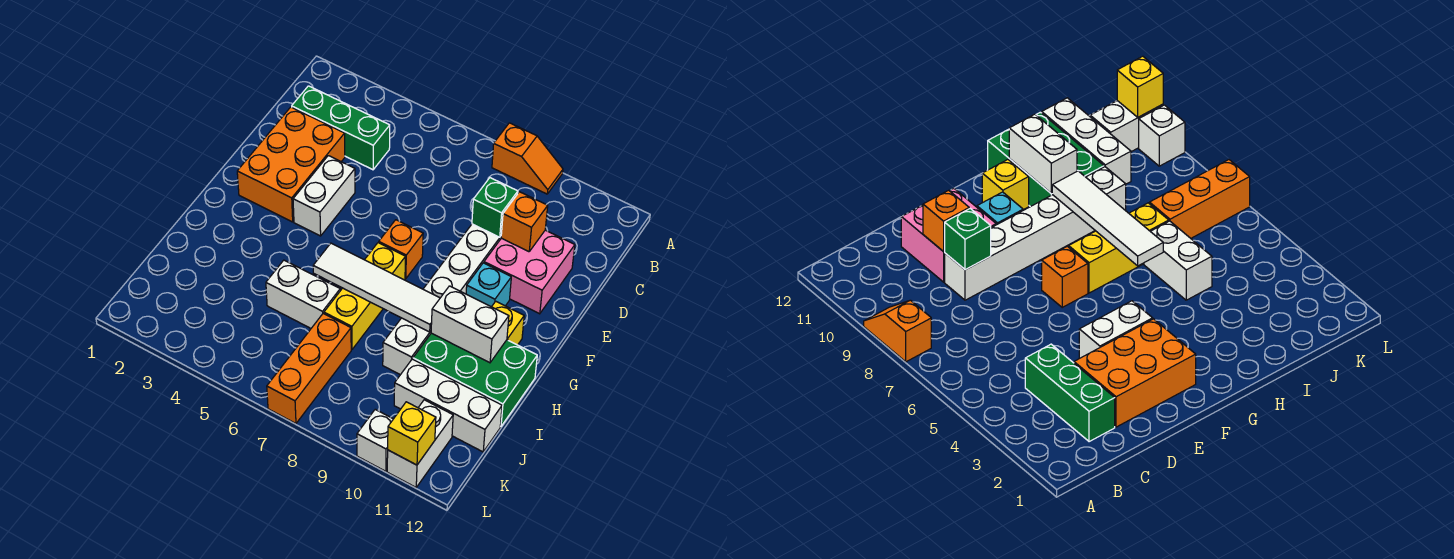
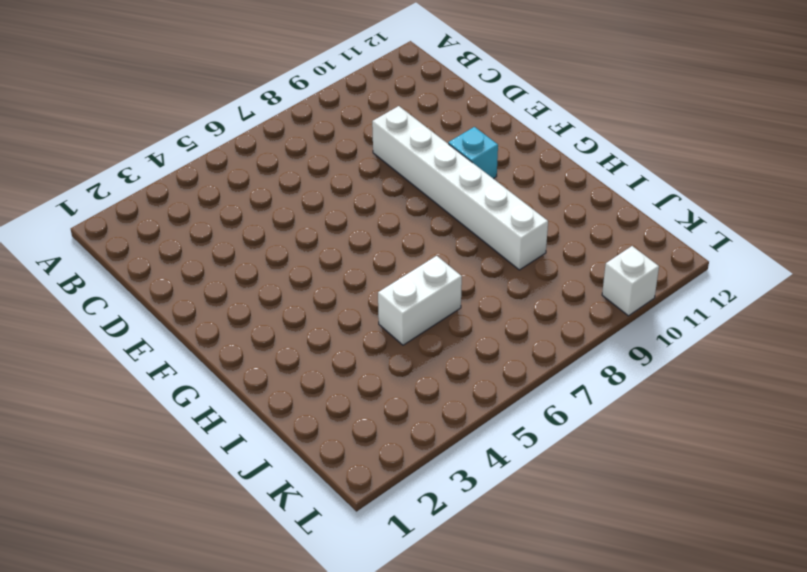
none -> orange 1x2 slope [492,123,563,194]
none -> green 1x3 brick [292,86,390,170]
none -> orange 2x3 brick [237,107,345,222]

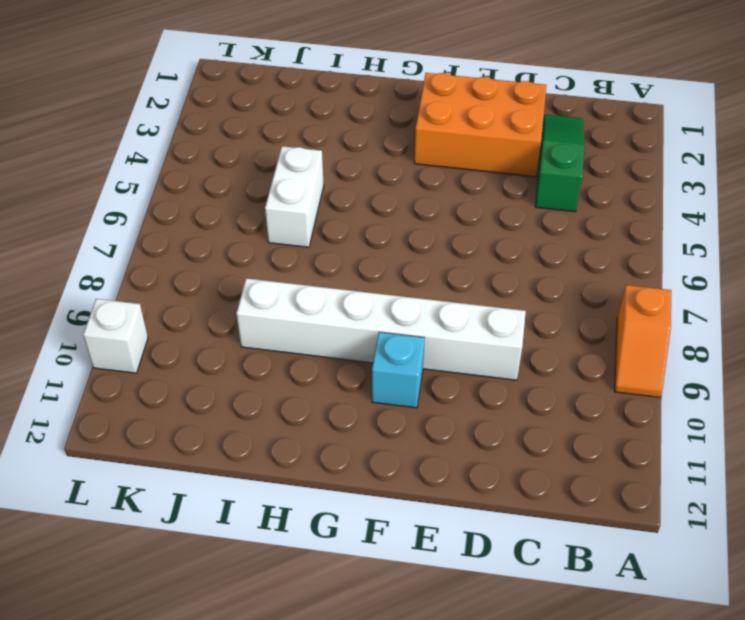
green 1x3 slope [535,114,584,212] -> green 1x3 brick [292,86,390,170]
none -> pink 2x2 brick [484,230,575,314]
none -> white 1x2 brick [293,156,355,236]
none -> orange 1x1 brick [379,220,423,279]

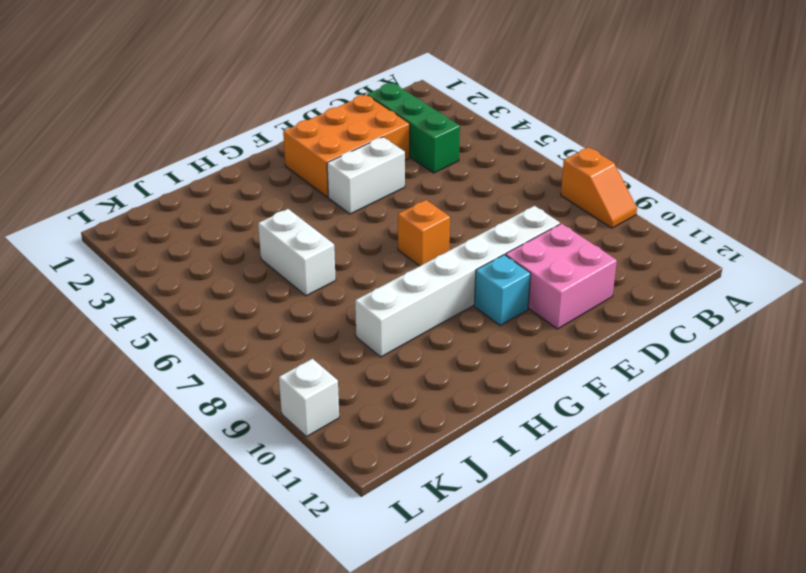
none -> yellow 1x3 brick [324,243,406,350]
none -> yellow 1x1 brick [492,301,524,345]
none -> green 2x3 brick [413,333,537,426]

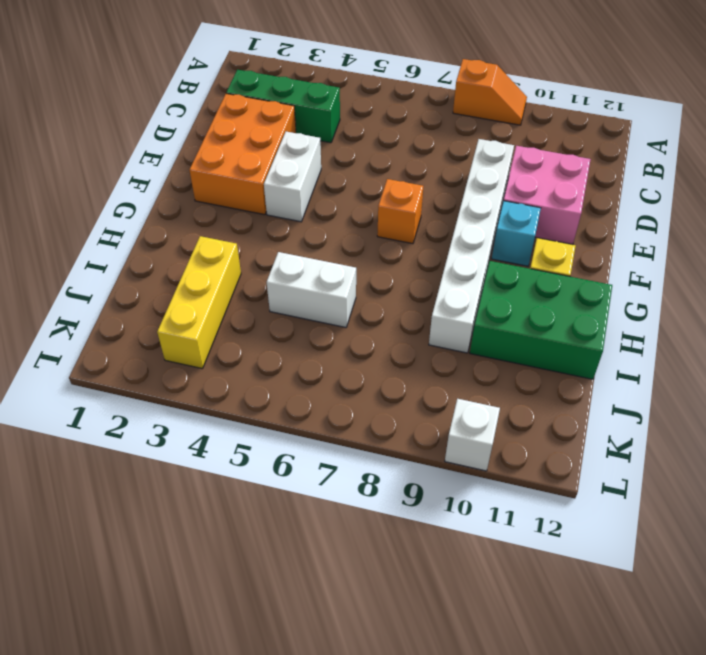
yellow 1x3 brick [157,236,241,369] -> yellow 1x3 brick moved to [324,243,406,350]
none -> orange 1x3 brick [267,314,351,423]
none -> white 1x3 brick [394,359,502,452]
none -> white 1x2 brick [387,400,453,487]

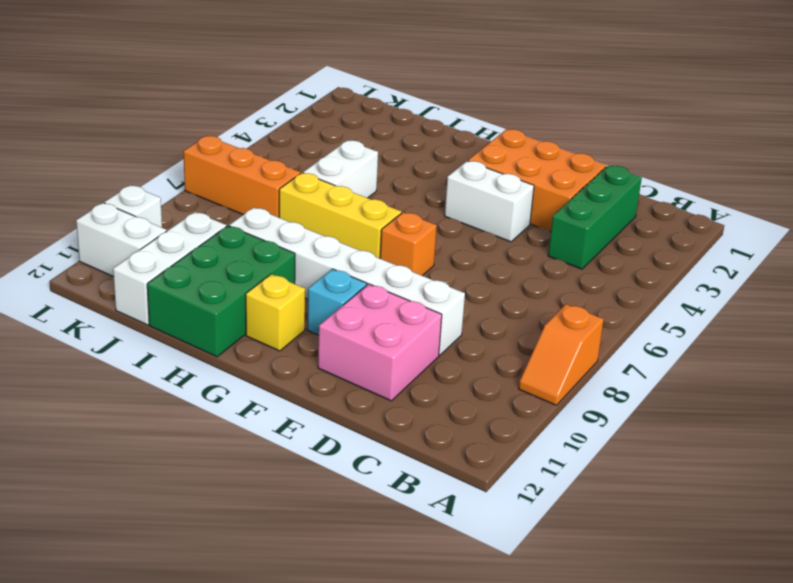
none -> green 1x1 brick [472,178,518,237]
none -> orange 1x1 brick [501,192,548,252]
none -> white 1x4 tile [313,243,440,332]

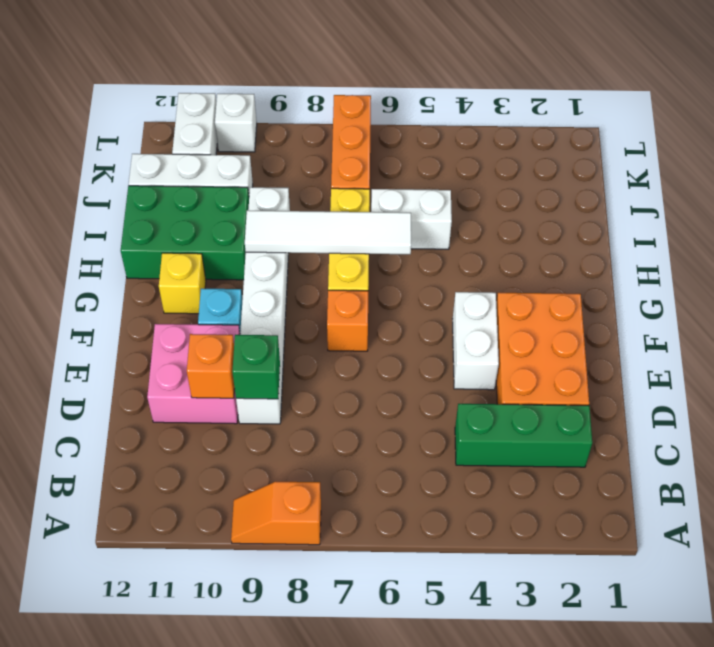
none -> white 1x2 brick [431,286,509,363]
none -> yellow 1x1 brick [388,402,436,465]

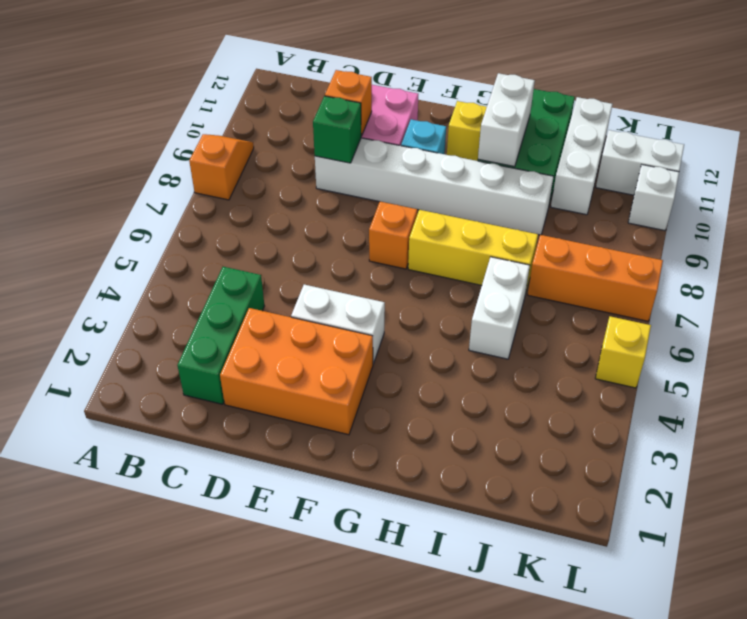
yellow 1x1 brick [595,316,651,388] -> yellow 1x1 brick moved to [388,402,436,465]
none -> white 1x4 tile [313,243,440,332]

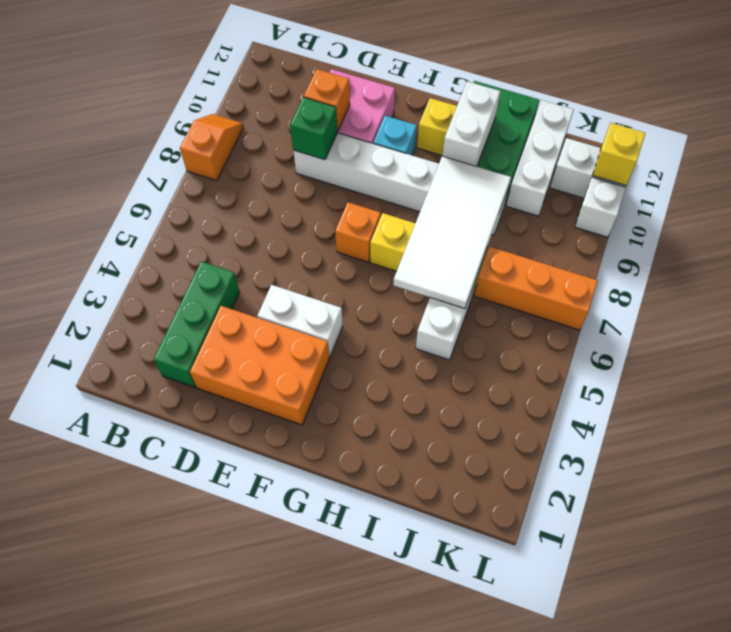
white 2x4 tile [394,156,511,309] -> white 1x4 tile [313,243,440,332]

